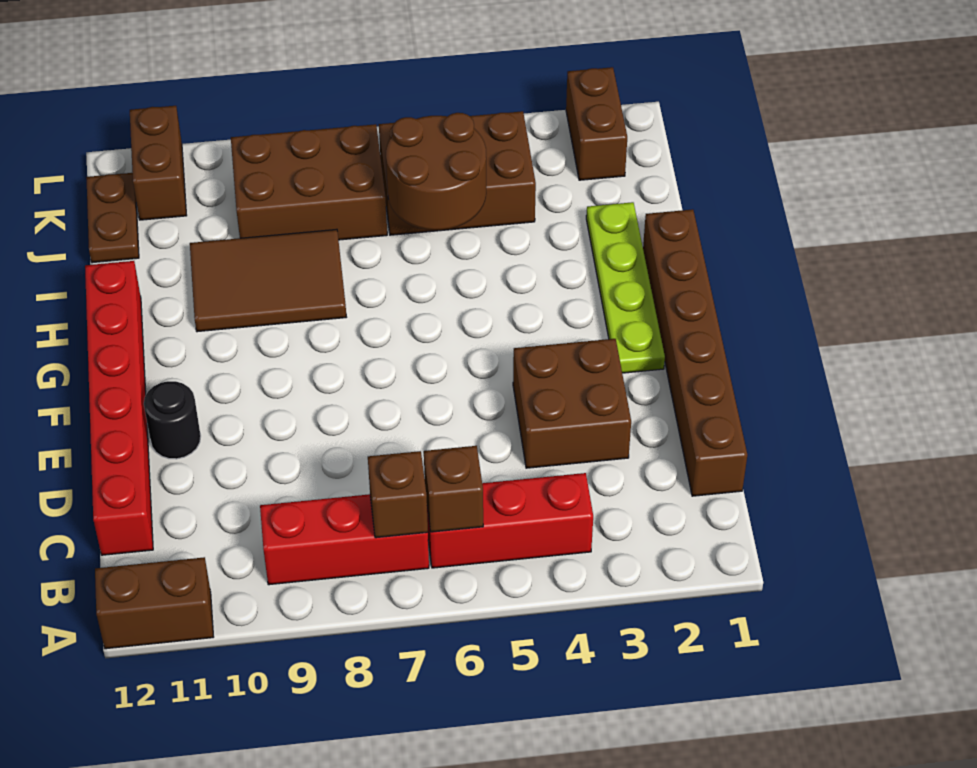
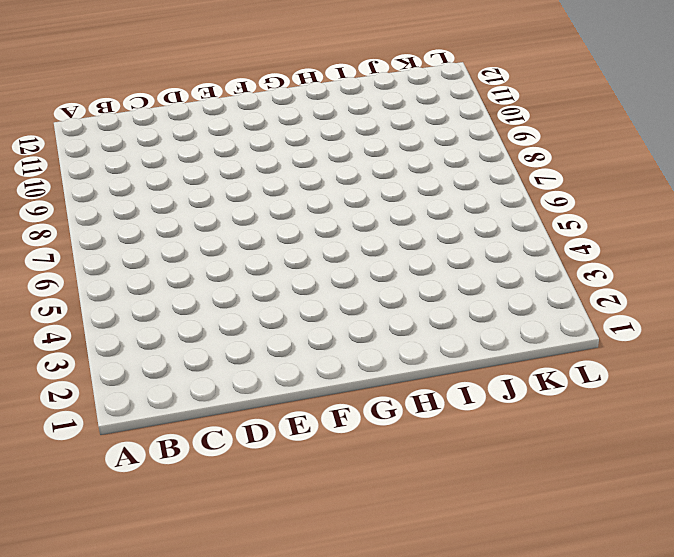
none -> brown 1x2 brick [95,557,213,649]
none -> red 1x3 brick [427,473,593,568]
none -> red 1x3 brick [260,494,429,585]

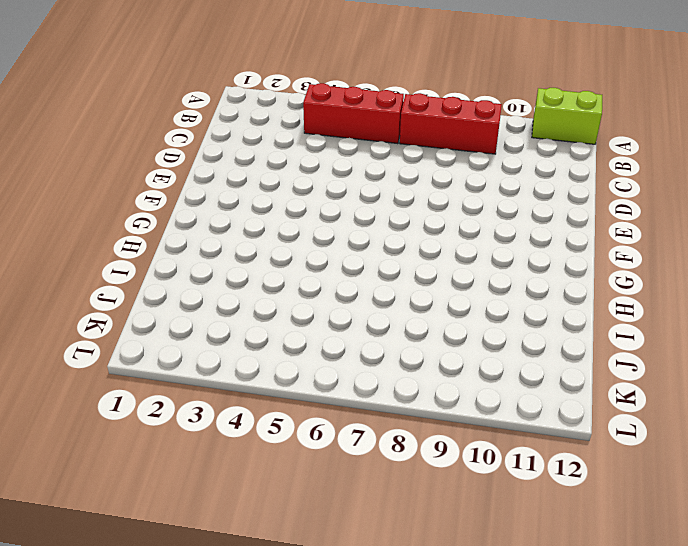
lime 1x2 brick [532,88,602,144] -> brown 1x2 brick [95,557,213,649]
none -> brown 1x6 brick [643,209,747,496]
none -> red 1x6 brick [85,261,153,555]
none -> brown 2x2 brick [513,339,631,468]

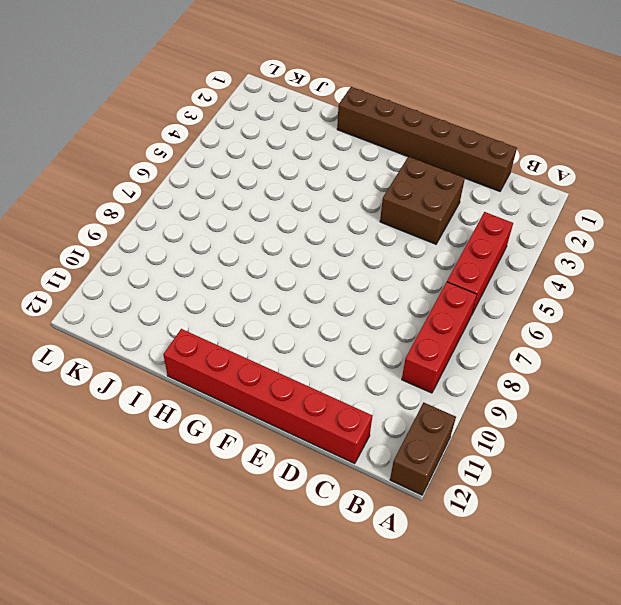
none -> black 1x1 round brick [144,381,201,459]
none -> lime 1x4 plate [586,202,665,373]
none -> brown 2x3 tile [190,229,346,332]

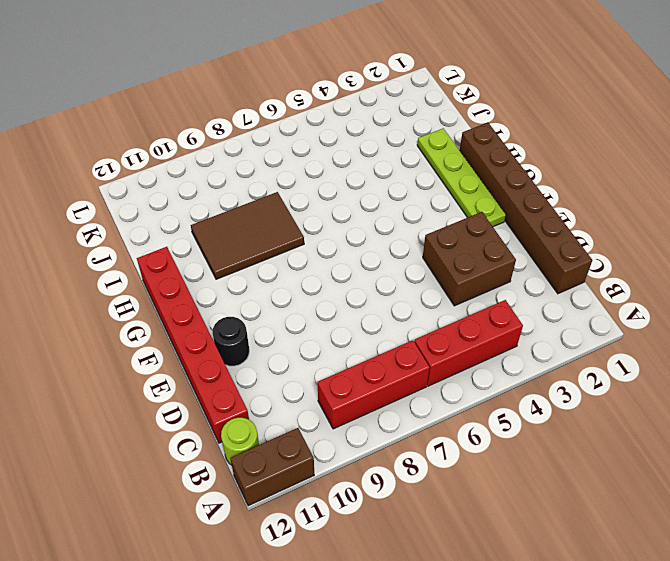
lime 1x1 round brick [221,418,259,465] -> none
none -> brown 2x3 brick [379,111,536,235]
none -> brown 2x3 brick [231,124,387,240]
none -> brown 1x2 plate [86,173,139,263]

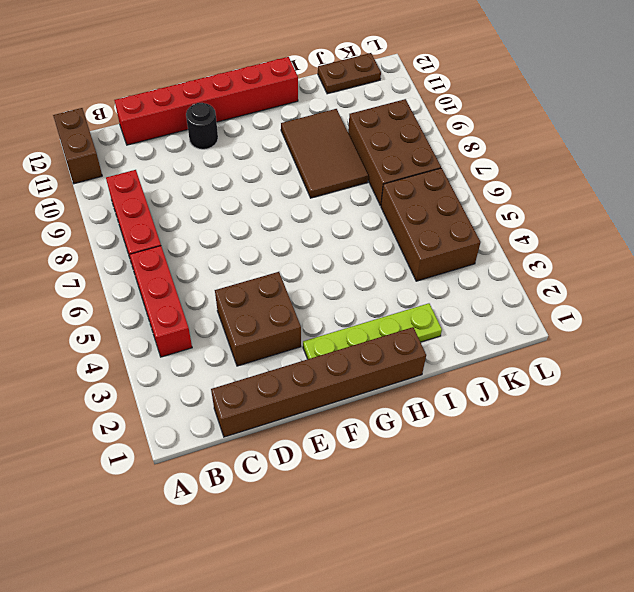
none -> brown 1x2 brick [566,67,627,180]
none -> brown 1x2 brick [130,106,187,220]
none -> brown 1x1 brick [424,446,483,532]

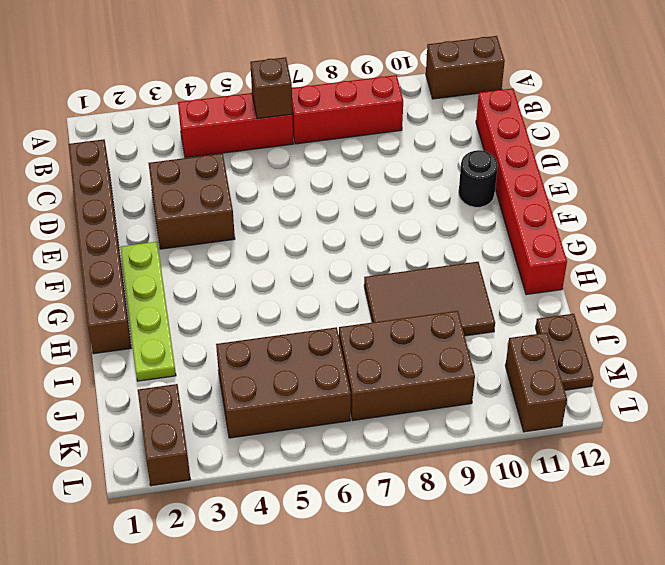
none -> brown 1x1 brick [368,451,428,538]
none -> brown 2x2 round brick [386,113,486,230]

